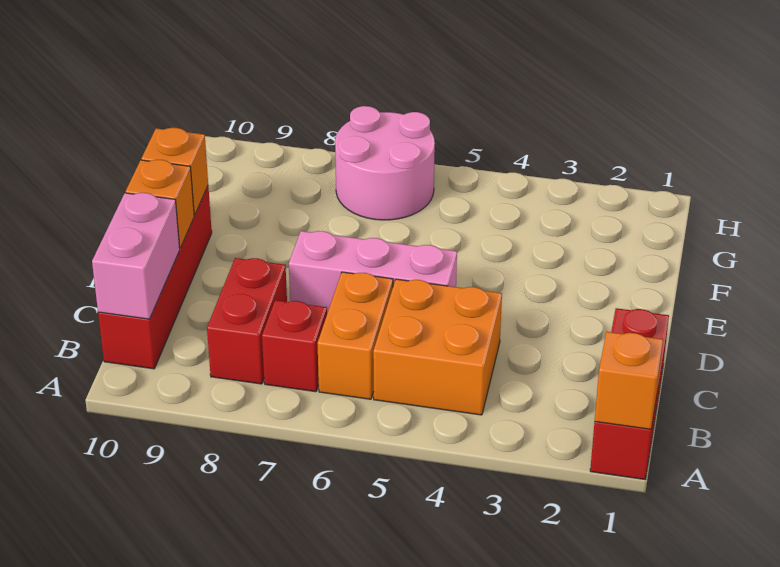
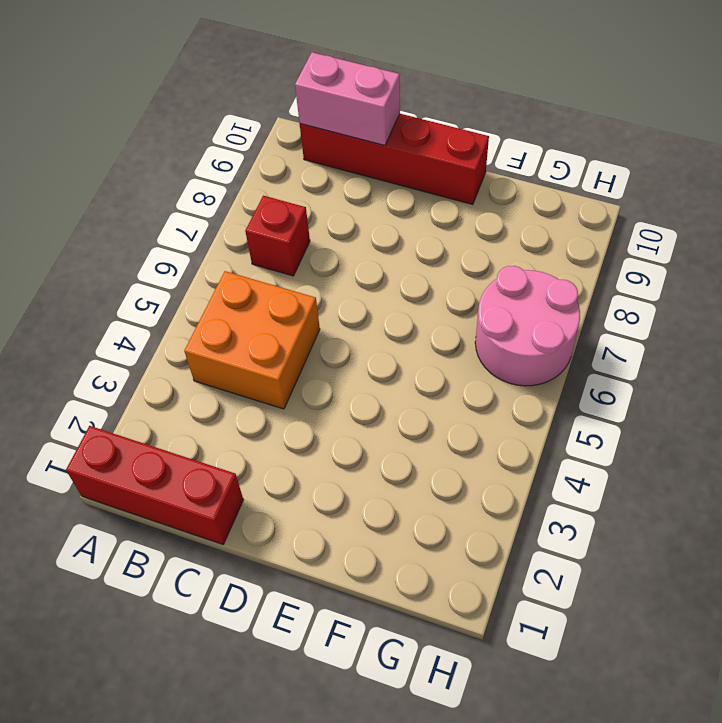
none -> orange 1x2 brick [317,272,393,399]
none -> red 1x2 brick [207,258,287,384]
none -> pink 1x3 brick [289,231,457,313]

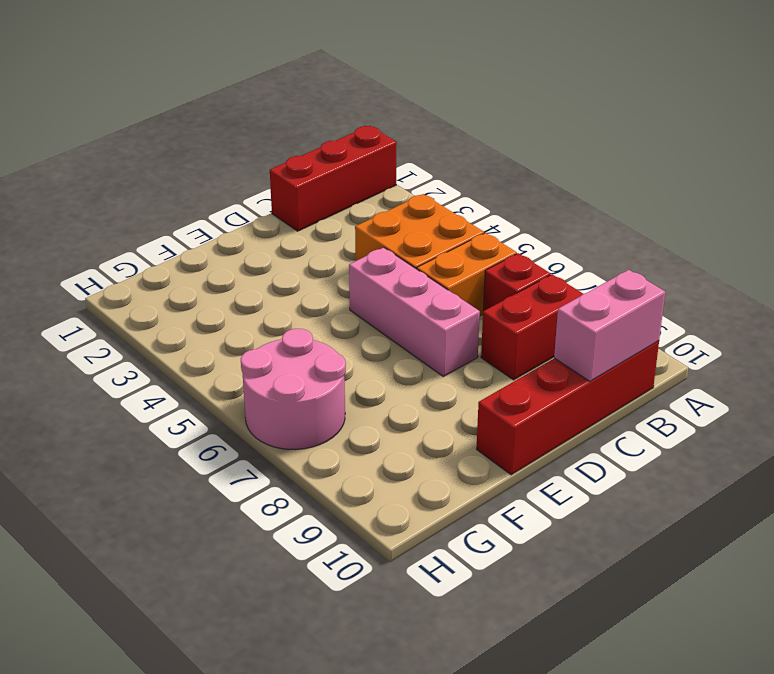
none -> orange 1x1 brick [595,332,663,429]
none -> orange 1x1 brick [126,160,194,248]
none -> orange 1x1 brick [141,128,208,215]

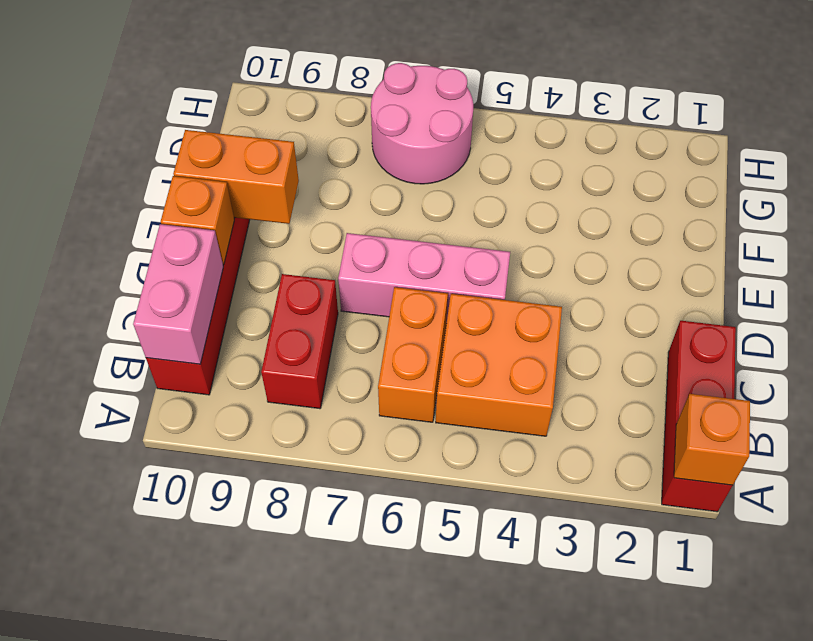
orange 1x2 brick [173,130,299,224] -> orange 1x1 brick [141,128,208,215]
none -> red 1x1 brick [262,300,327,392]

